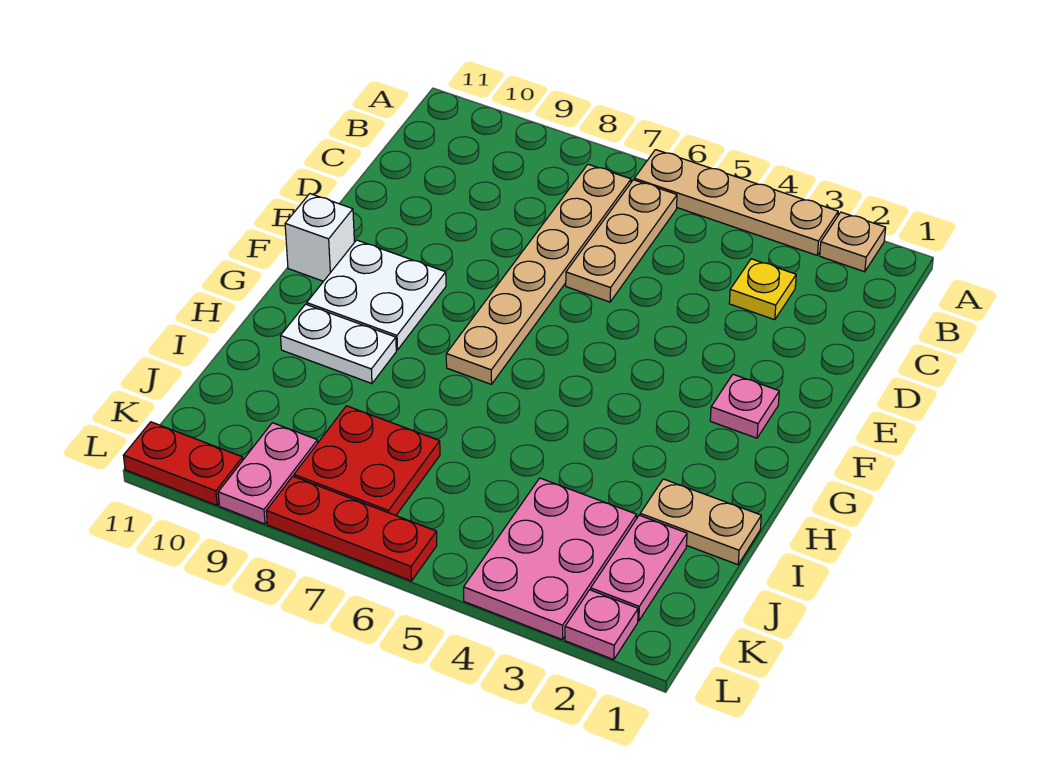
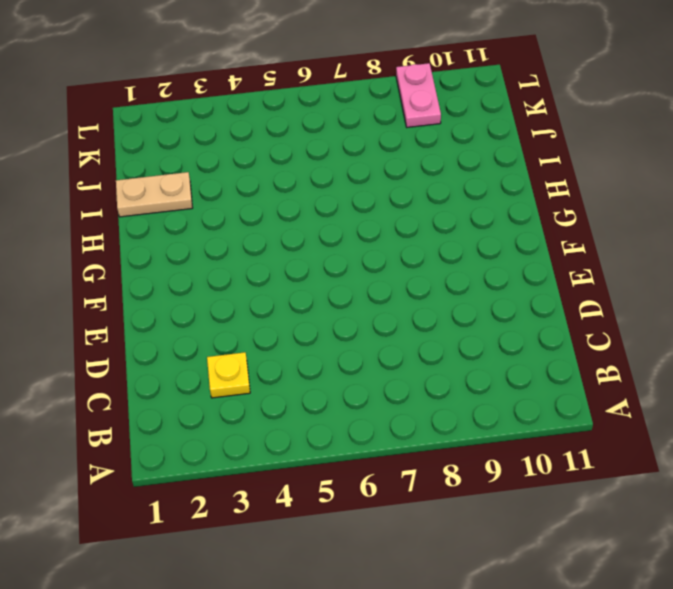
none -> tan 1x1 plate [820,212,886,272]
none -> tan 1x4 plate [634,150,838,255]
none -> tan 1x3 plate [566,180,677,302]

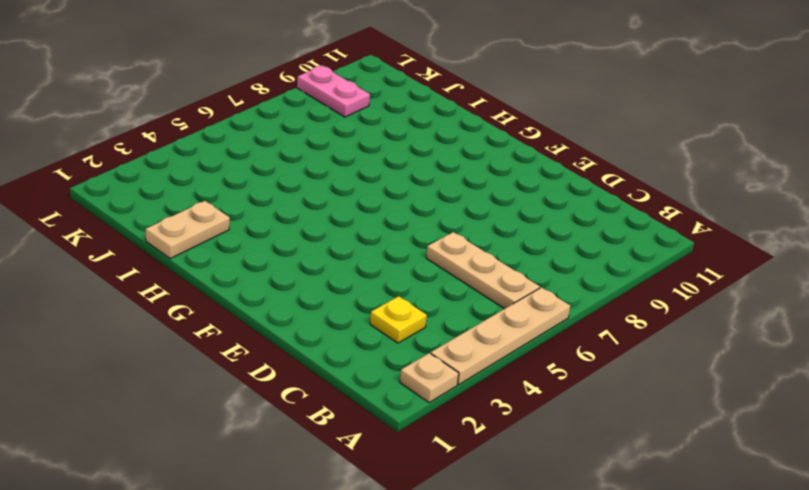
none -> tan 1x6 plate [446,164,631,384]
none -> pink 1x1 plate [710,374,779,438]
none -> white 2x2 plate [307,240,446,350]

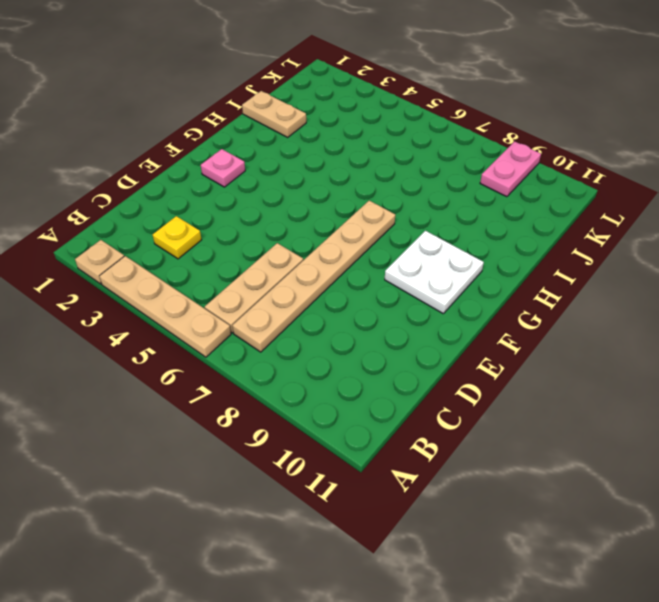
none -> white 1x1 brick [285,194,354,281]
none -> white 1x2 plate [281,304,396,384]
none -> pink 1x2 plate [591,515,687,621]

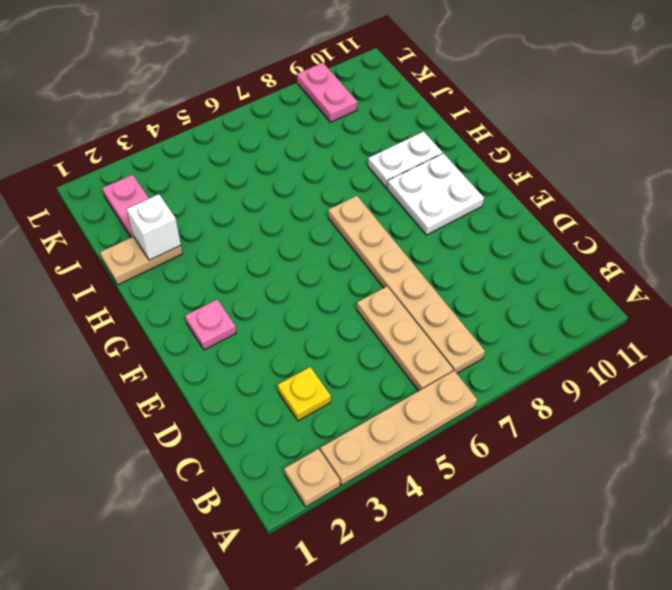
white 1x1 brick [127,194,181,260] -> white 1x1 brick moved to [285,194,354,281]
none -> pink 2x3 plate [464,478,637,640]
none -> red 2x2 plate [294,406,440,515]
none -> pink 1x1 plate [565,590,638,660]

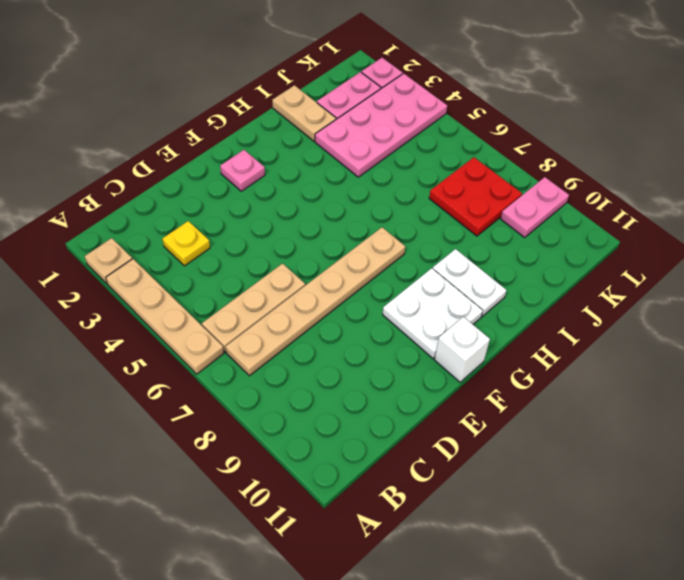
pink 2x4 plate [315,73,447,177] -> pink 2x3 plate [464,478,637,640]
none -> red 1x3 plate [266,476,437,581]
none -> red 1x2 plate [124,422,243,505]

